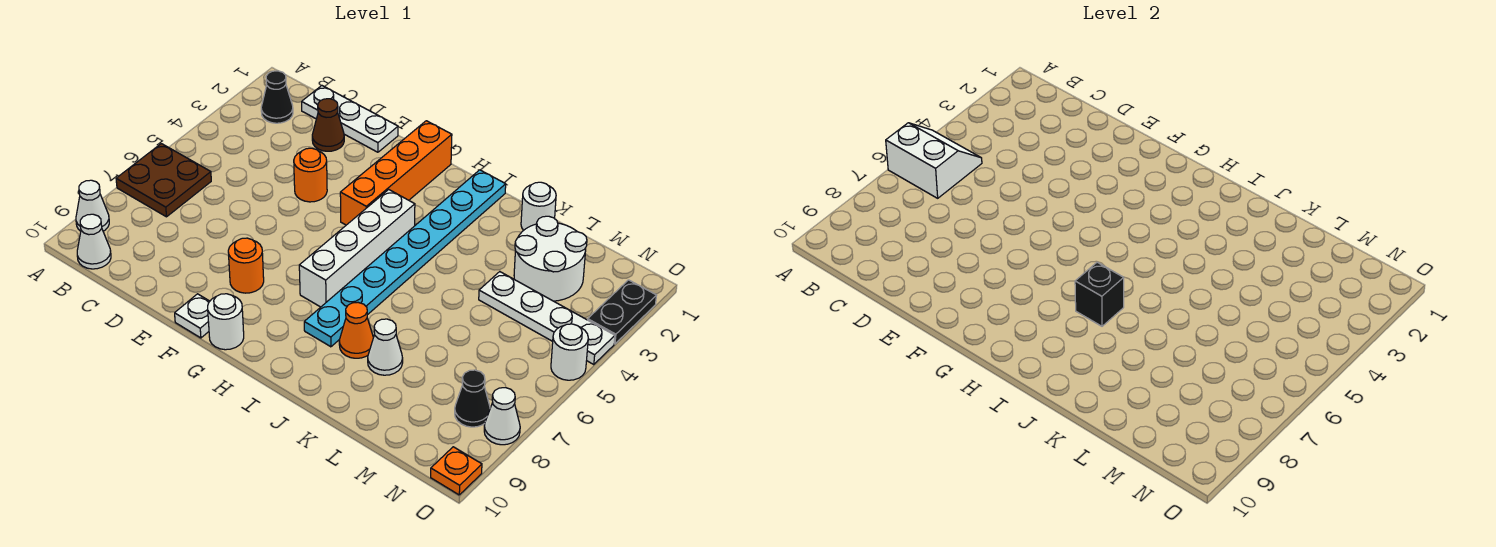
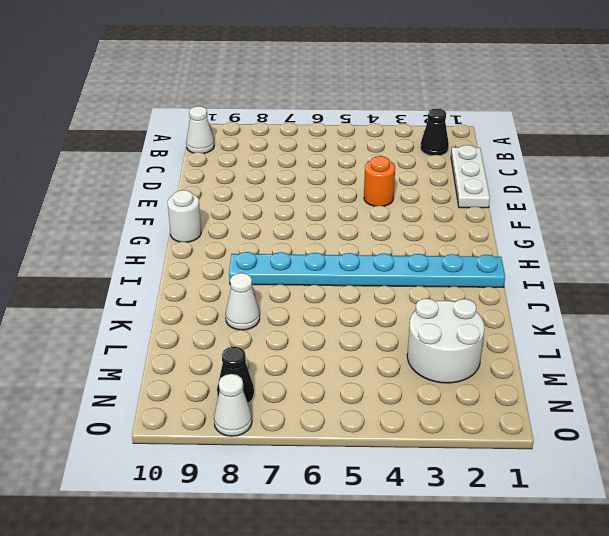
none -> brown 2x2 plate [116,144,211,217]
none -> white 1x1 cone [76,180,109,231]
none -> brown 1x1 cone [312,99,344,151]

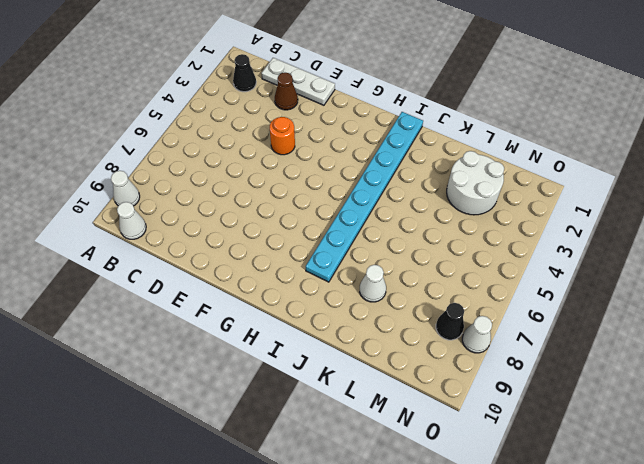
none -> brown 2x2 plate [116,144,211,217]
none -> orange 1x1 round brick [228,238,264,293]
none -> white 1x1 plate [175,294,210,338]

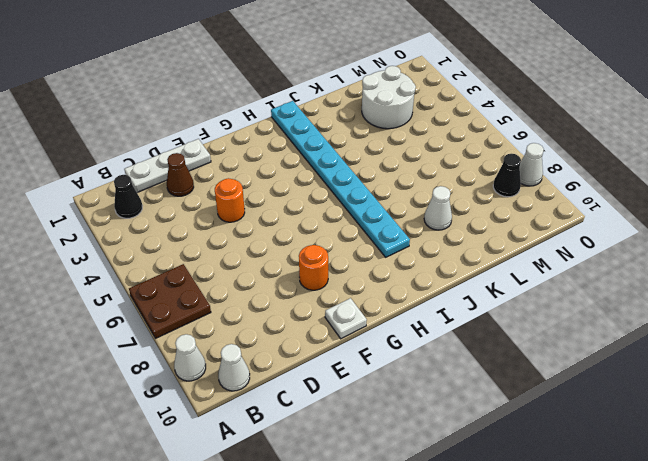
none -> orange 1x4 brick [340,121,452,225]
none -> white 1x1 round brick [208,294,244,350]
none -> white 1x4 brick [299,190,415,307]

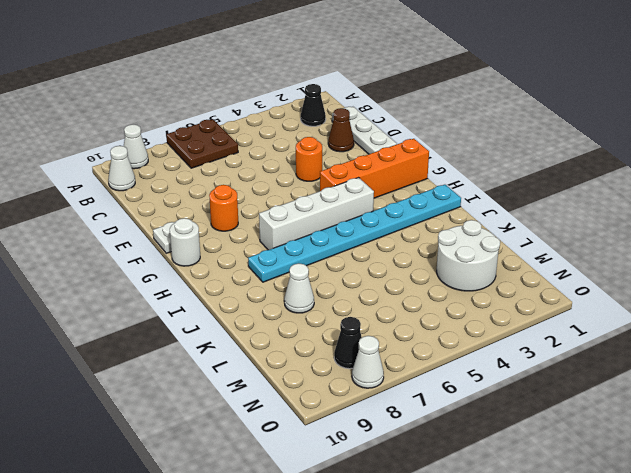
none -> orange 1x1 cone [339,303,373,358]
none -> white 1x1 round brick [521,182,556,230]
none -> white 1x4 plate [479,272,615,365]

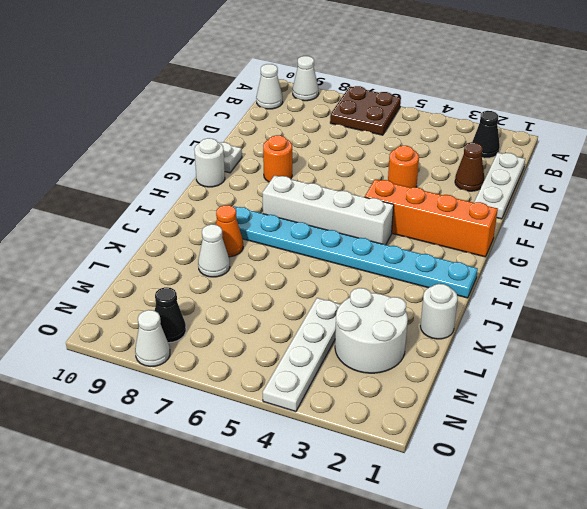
none -> black 1x2 plate [588,280,657,344]
none -> white 1x1 round brick [551,324,588,380]
none -> orange 1x1 plate [431,447,482,495]

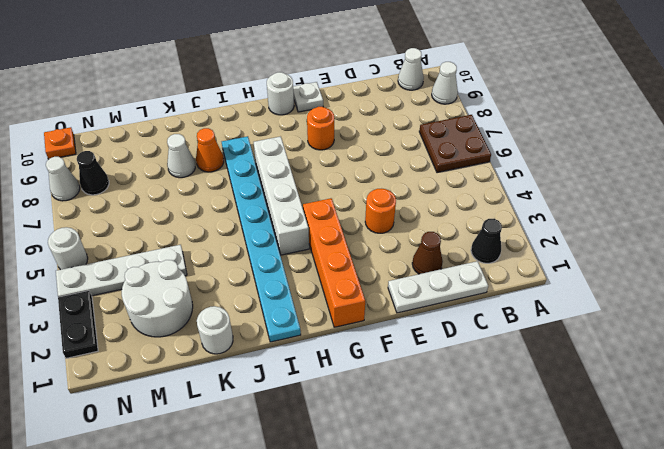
none -> white 2x2 slope [886,123,982,198]
none -> black 1x1 brick [1075,262,1124,326]

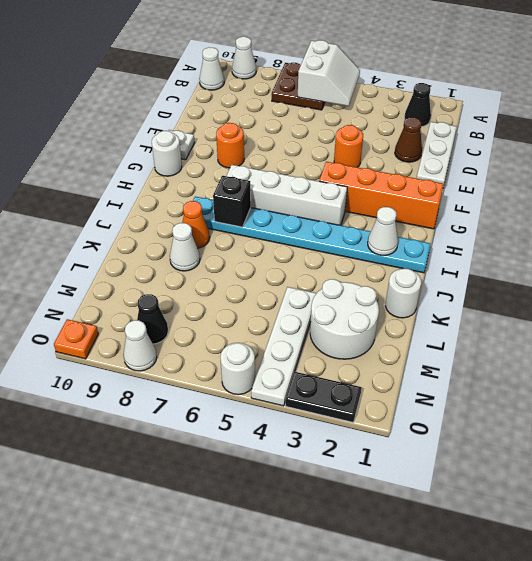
white 1x1 cone [368,207,398,255] -> none

